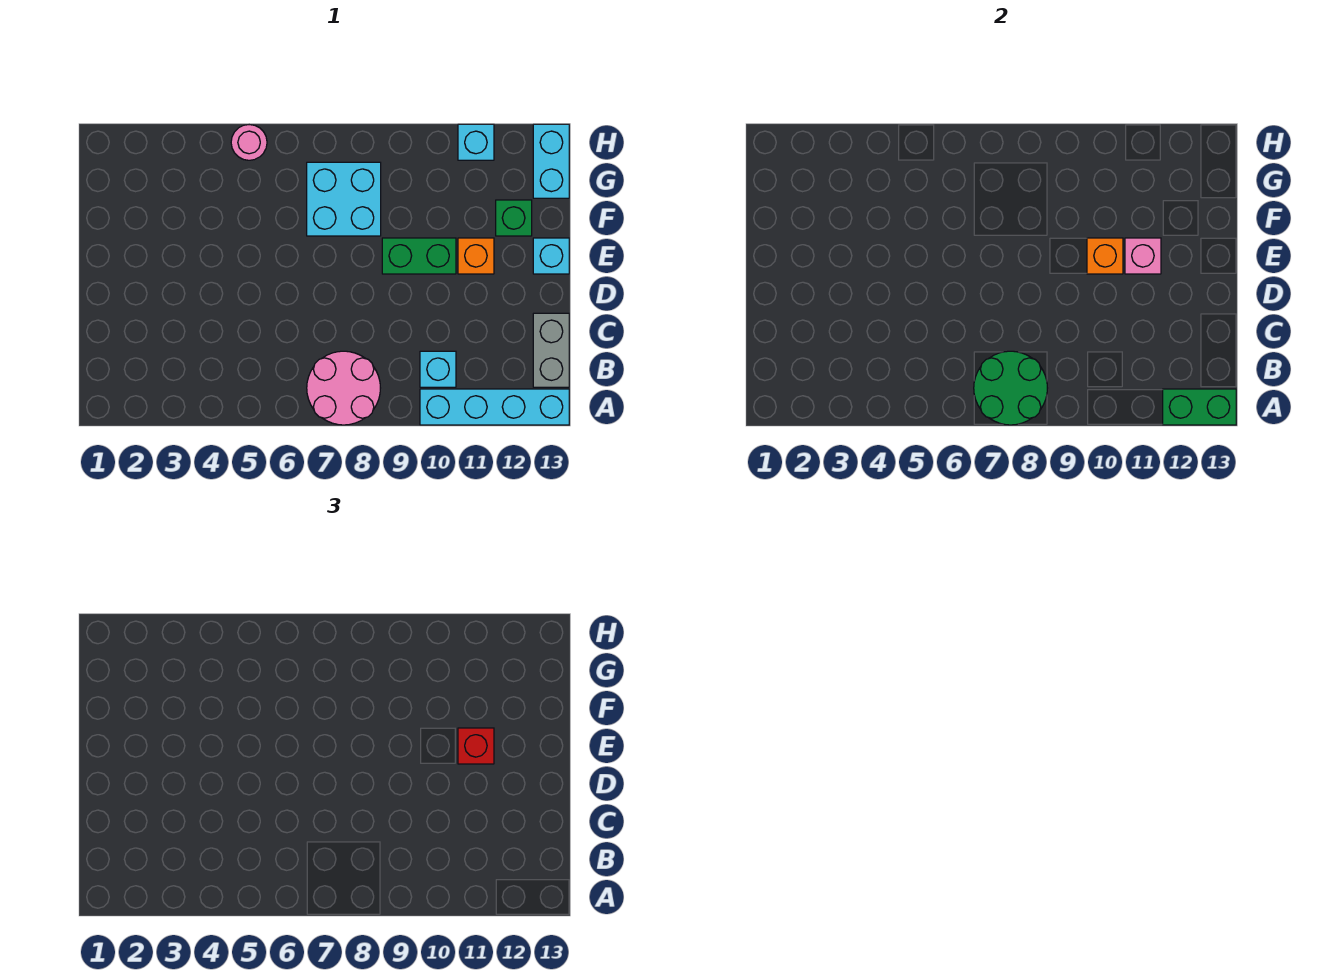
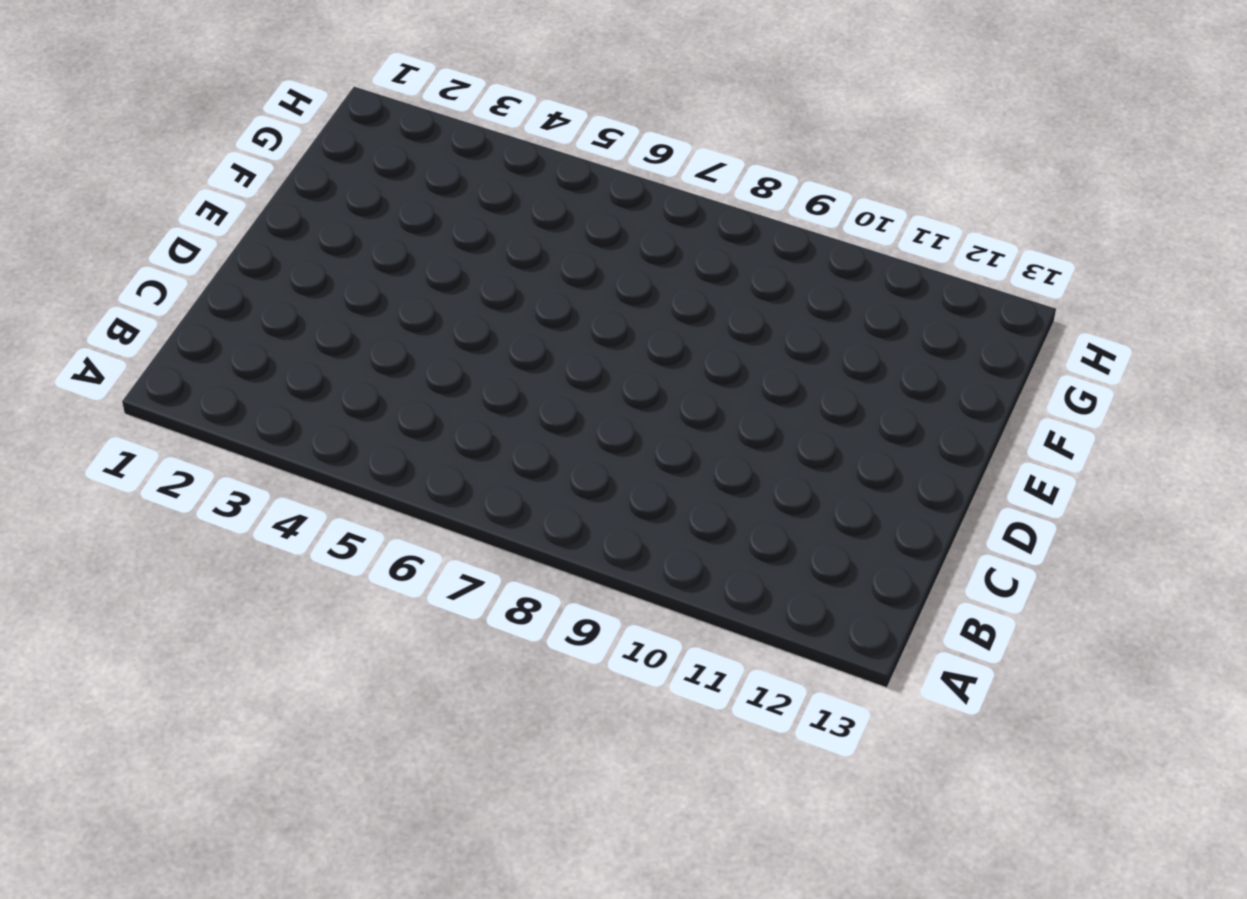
none -> pink 2x2 round brick [307,351,380,425]
none -> cyan 1x4 brick [420,389,569,425]
none -> cyan 1x1 brick [420,351,456,387]

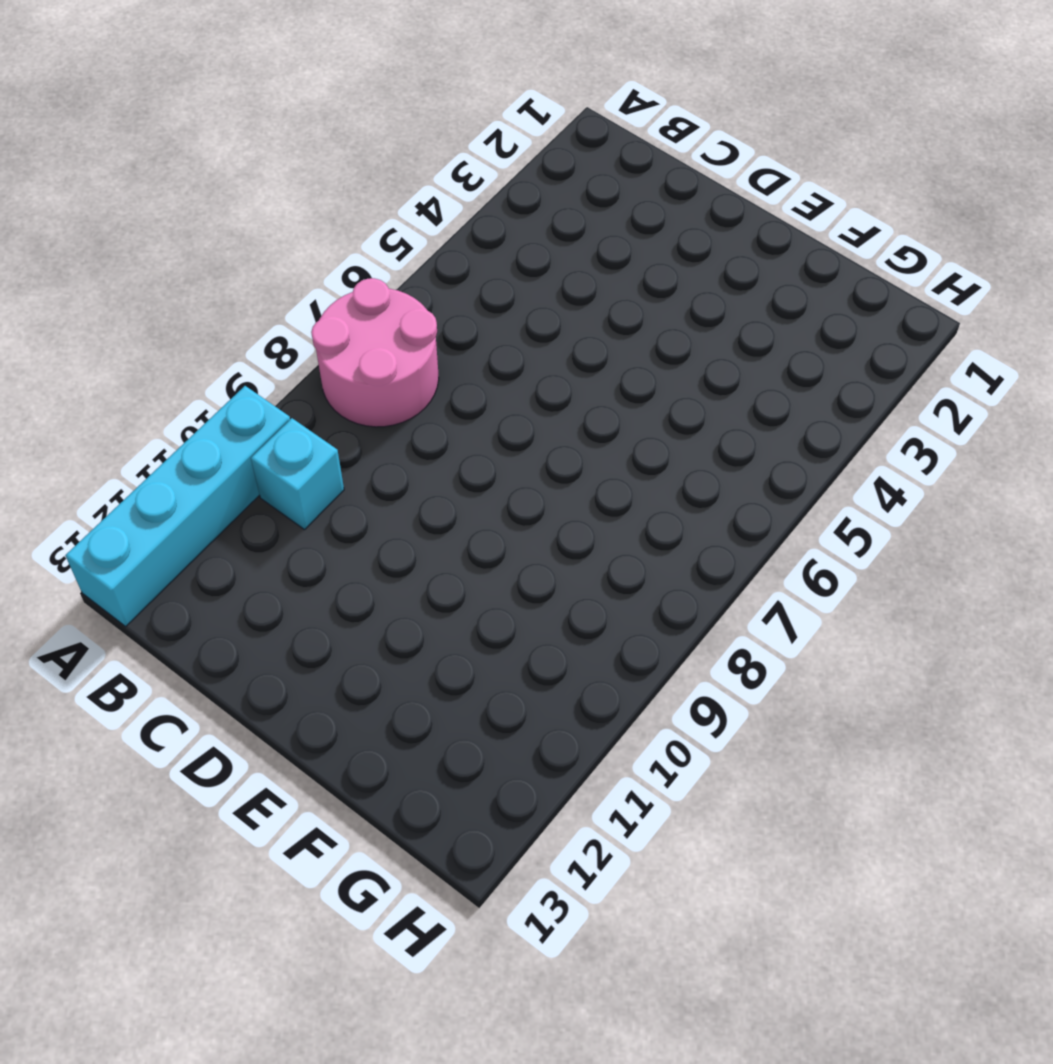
none -> grey 1x2 brick [533,313,569,387]
none -> green 1x2 brick [382,238,456,274]
none -> orange 1x1 brick [458,238,494,274]

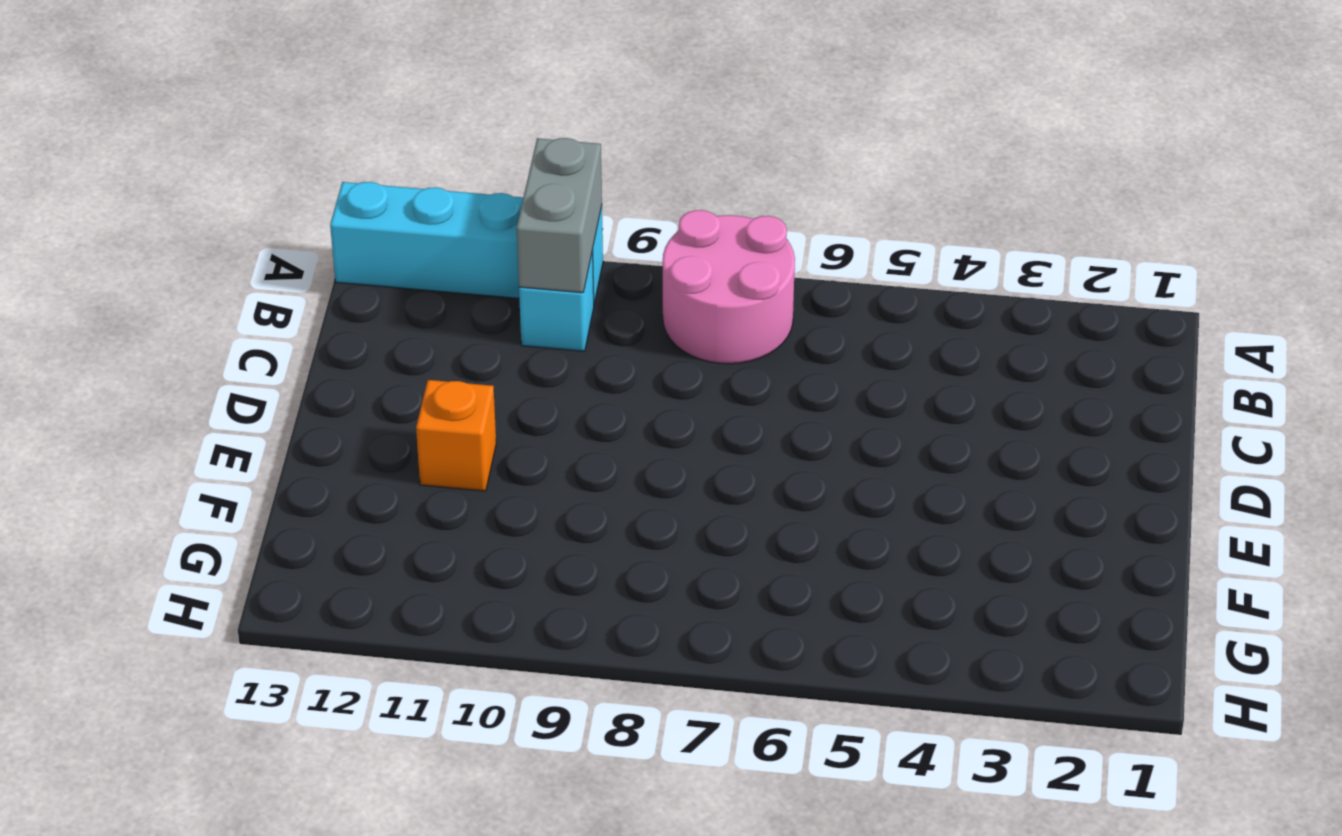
grey 1x2 brick [517,138,602,293] -> grey 1x2 brick moved to [533,313,569,387]
none -> green 1x2 brick [382,238,456,274]
none -> cyan 1x1 brick [533,238,569,274]
none -> cyan 2x2 brick [307,162,381,236]

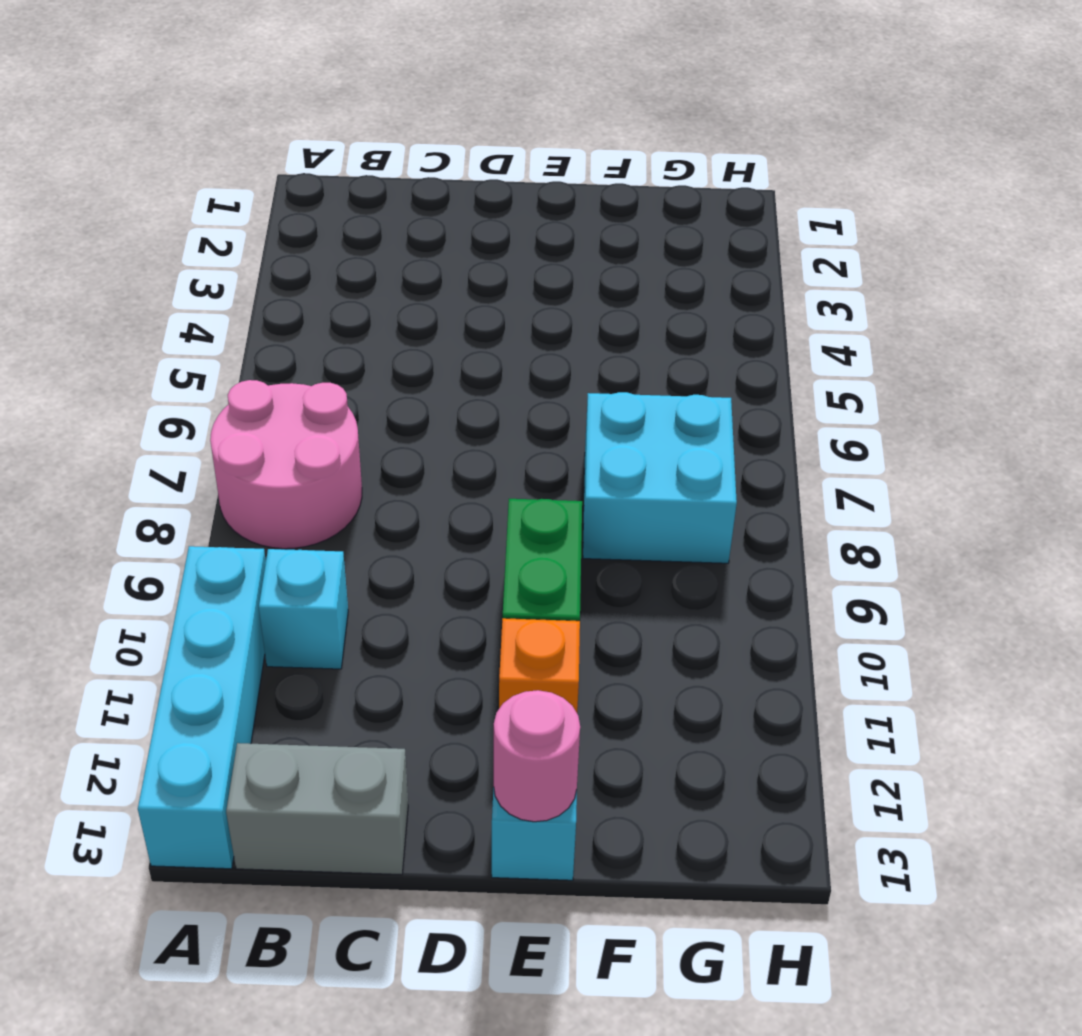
pink 1x1 round brick [494,690,580,822] -> pink 1x1 round brick moved to [231,125,267,160]
none -> green 1x1 brick [496,200,532,236]
none -> cyan 1x2 brick [533,124,569,198]
none -> cyan 1x1 brick [458,124,494,160]

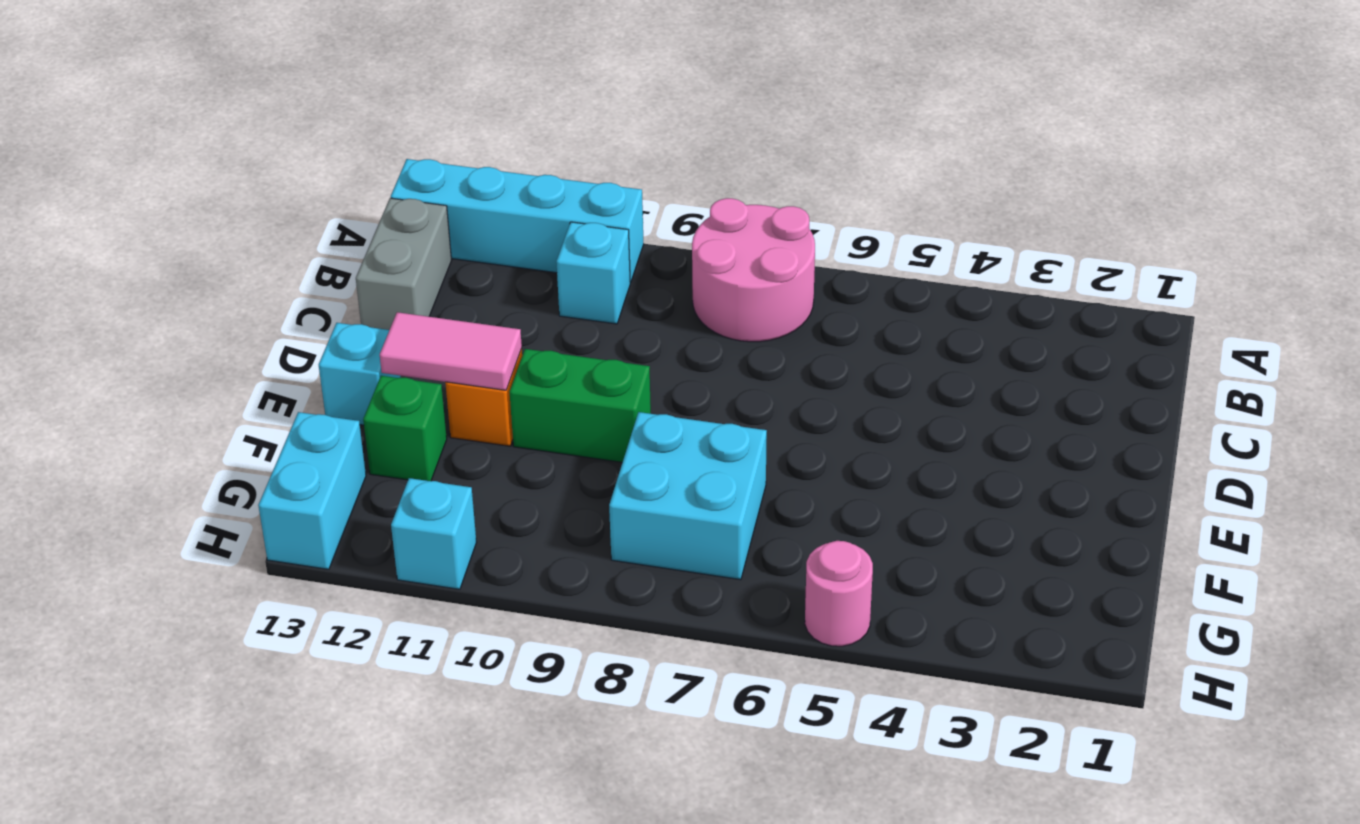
pink 1x2 tile [380,312,522,390] -> pink 1x1 brick [1125,238,1161,274]
none -> green 2x2 round brick [974,351,1047,425]
none -> green 1x2 brick [1163,389,1236,425]
none -> orange 1x1 brick [1087,238,1123,274]

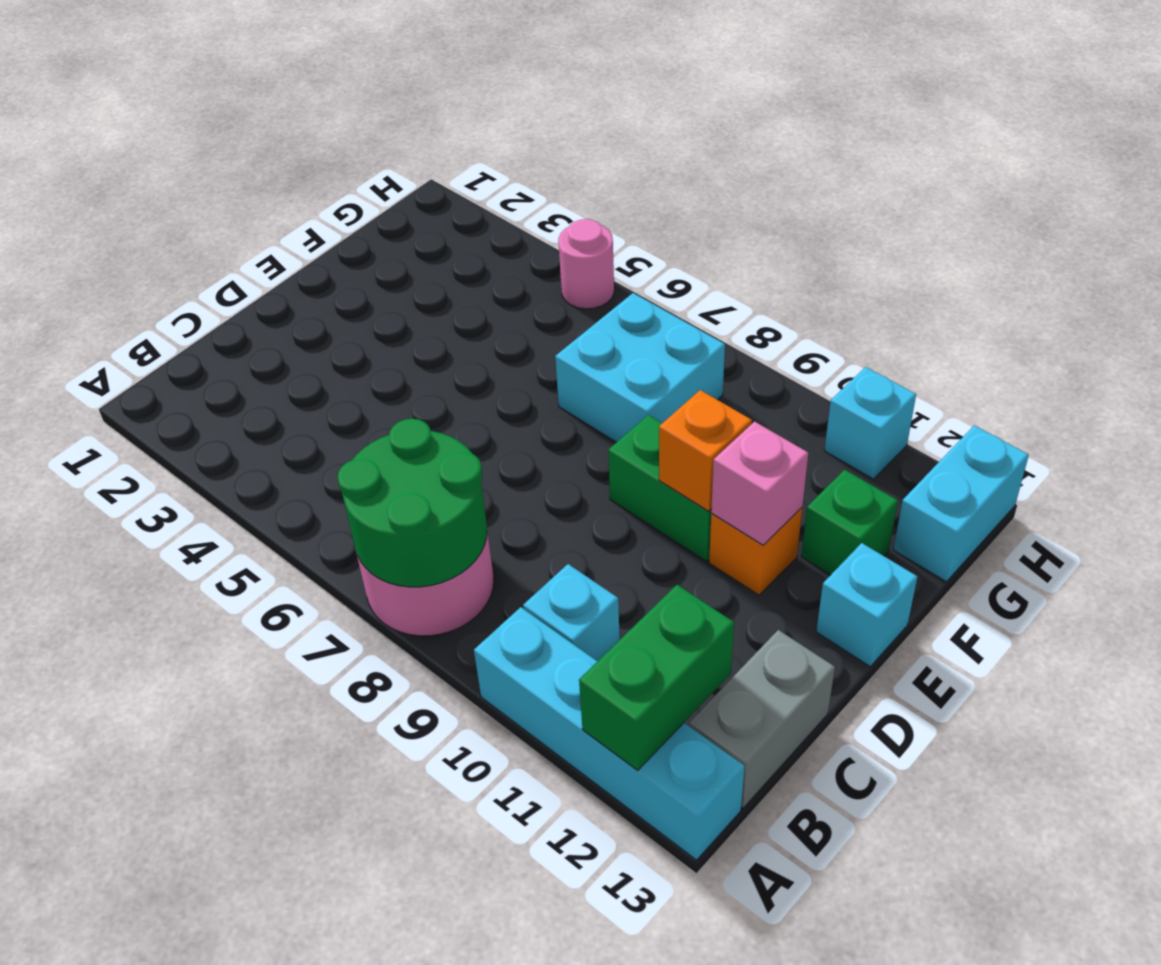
green 1x2 brick [579,585,734,771] -> green 1x2 brick turned to [1163,389,1236,425]
none -> red 1x1 brick [458,728,494,764]

